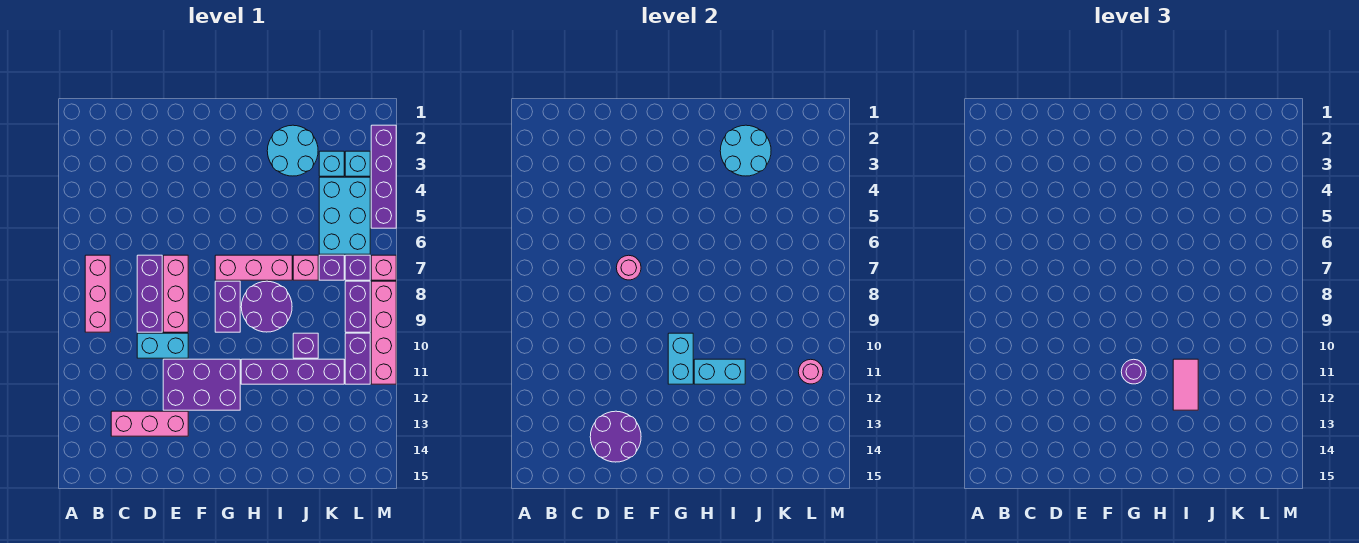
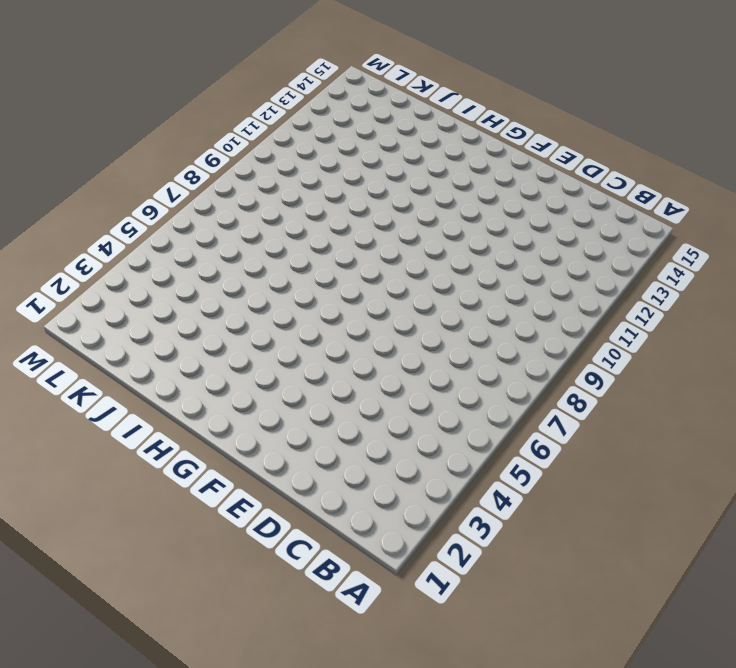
none -> pink 1x3 brick [85,255,110,332]
none -> pink 1x3 brick [111,411,188,436]
none -> purple 1x3 brick [137,255,162,332]
none -> cyan 1x2 brick [137,333,188,358]

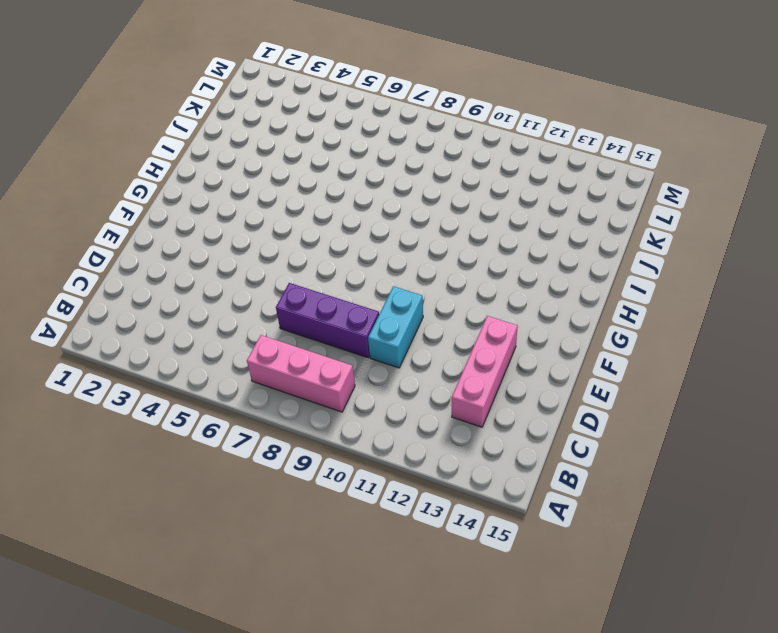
none -> pink 1x3 brick [163,255,188,332]
none -> purple 2x3 brick [163,359,240,410]
none -> pink 1x3 brick [215,255,292,280]
none -> purple 1x2 brick [215,281,240,332]

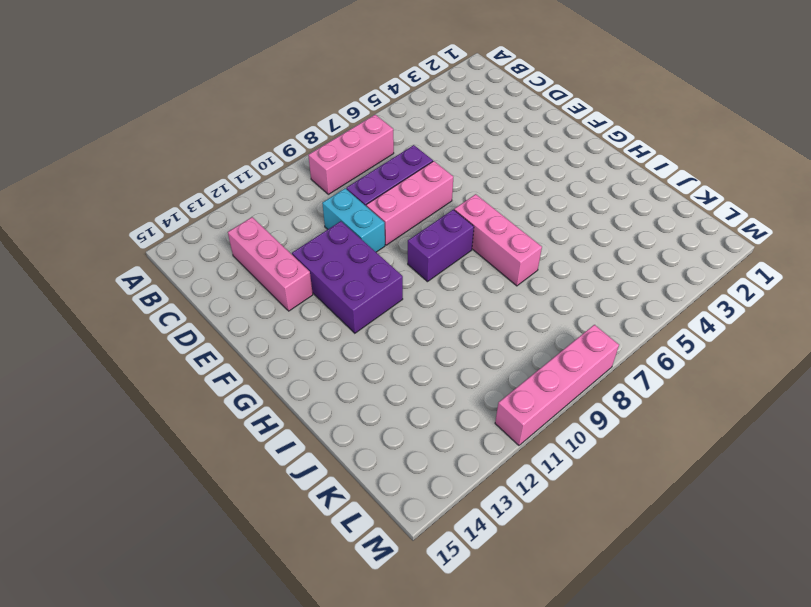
none -> purple 2x2 round brick [241,281,292,332]
none -> purple 1x4 brick [241,359,344,384]
none -> cyan 2x2 round brick [267,125,318,176]
none -> pink 1x1 brick [293,255,318,280]

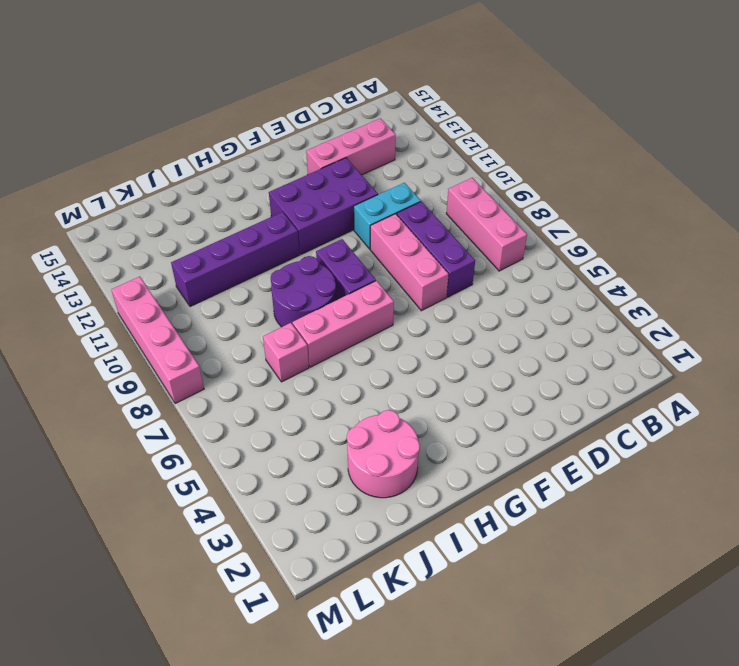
pink 2x2 round brick [347,410,420,498] -> cyan 2x2 round brick [267,125,318,176]
none -> purple 1x1 brick [293,333,318,358]
none -> cyan 1x1 brick [319,151,344,176]
none -> cyan 2x3 brick [319,177,370,254]
none -> purple 1x1 brick [319,255,344,280]

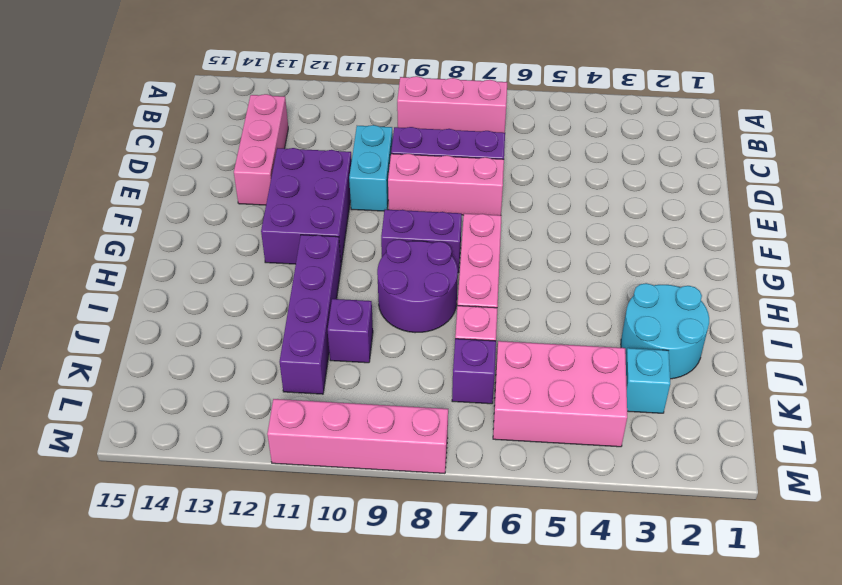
pink 2x3 brick [493,341,627,447] -> cyan 2x3 brick [319,177,370,254]
none -> cyan 1x1 brick [345,151,370,176]
none -> purple 1x1 brick [345,255,370,280]
none -> purple 1x2 brick [345,281,370,332]
none -> purple 1x2 brick [345,333,370,384]

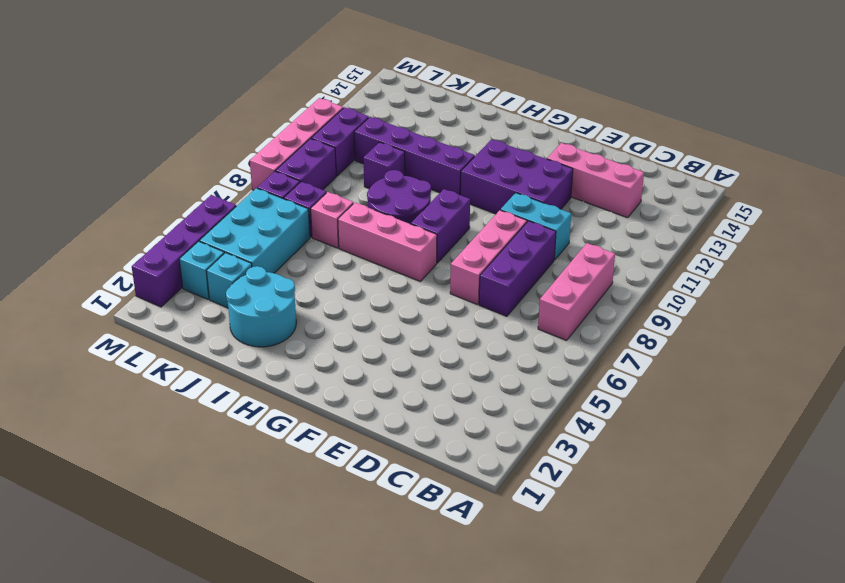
none -> pink 1x1 brick [371,255,396,280]
none -> purple 2x2 round brick [590,411,641,462]
none -> pink 1x1 round brick [616,255,641,280]
none -> cyan 1x2 brick [668,333,693,384]

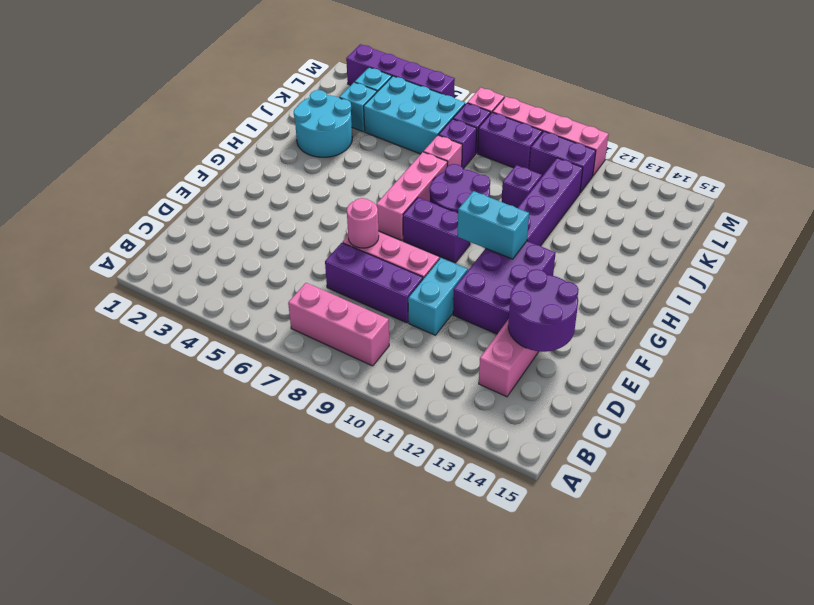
none -> cyan 1x2 brick [694,359,745,384]
none -> cyan 2x2 round brick [720,125,771,176]
none -> pink 1x1 round brick [798,359,823,384]
none -> purple 1x1 round brick [1121,359,1146,384]

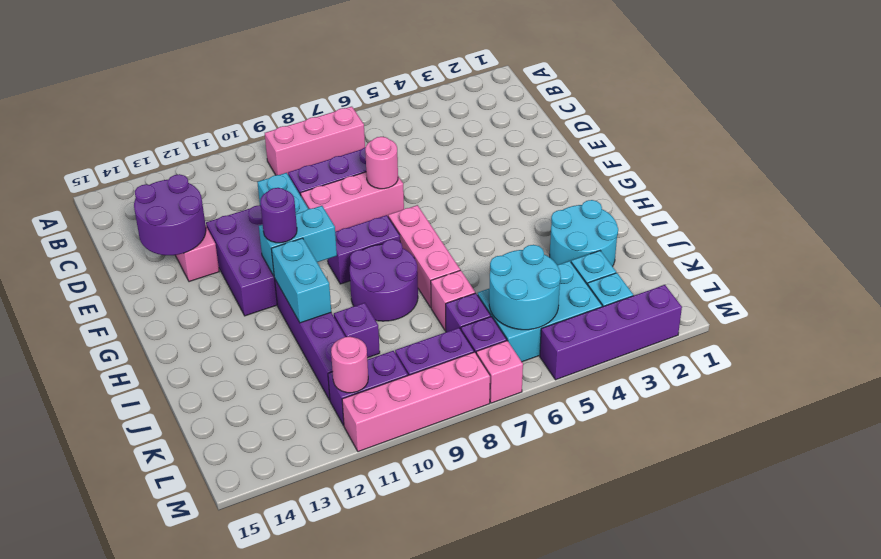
cyan 2x2 round brick [489,245,561,330] -> cyan 2x2 round brick moved to [720,125,771,176]
none -> pink 1x2 tile [1173,359,1198,410]

